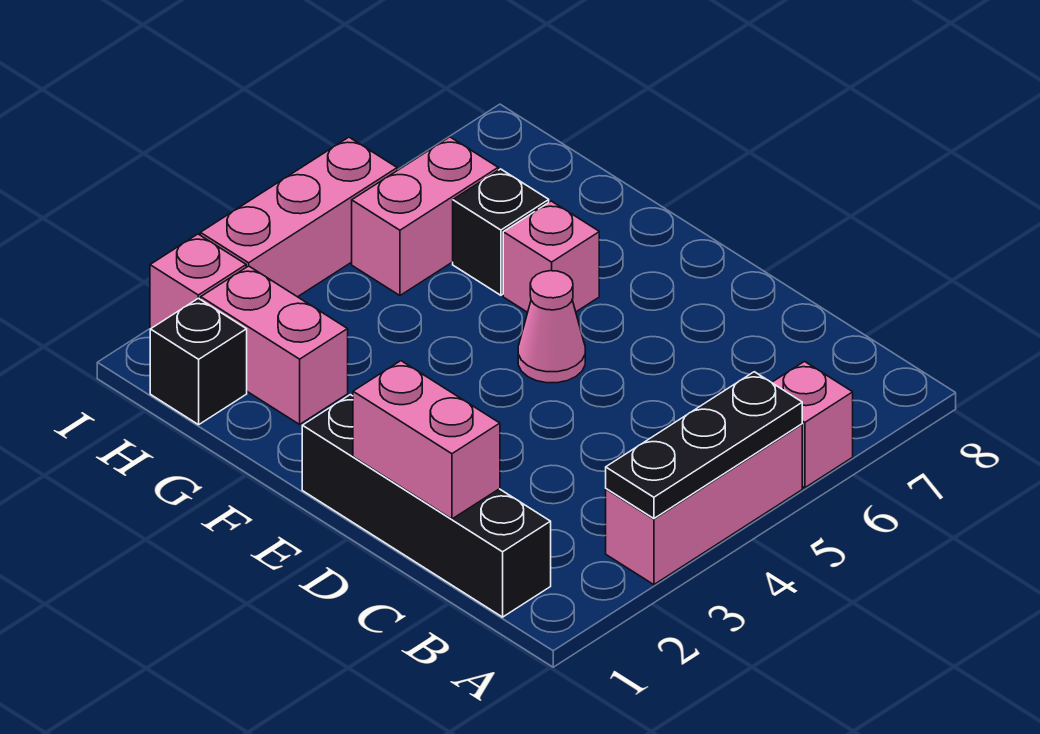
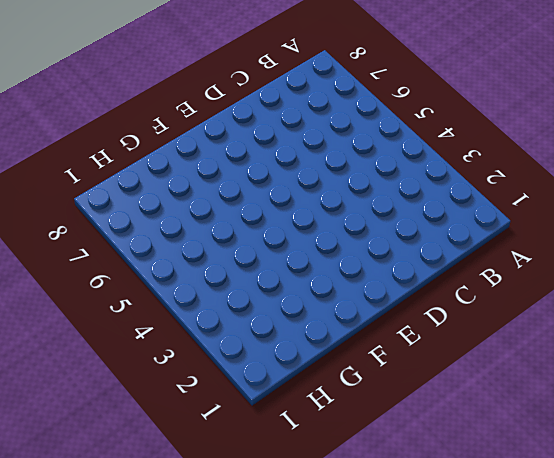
none -> pink 1x3 brick [606,424,802,585]
none -> pink 1x1 brick [772,362,853,488]
none -> black 1x4 brick [302,395,551,617]

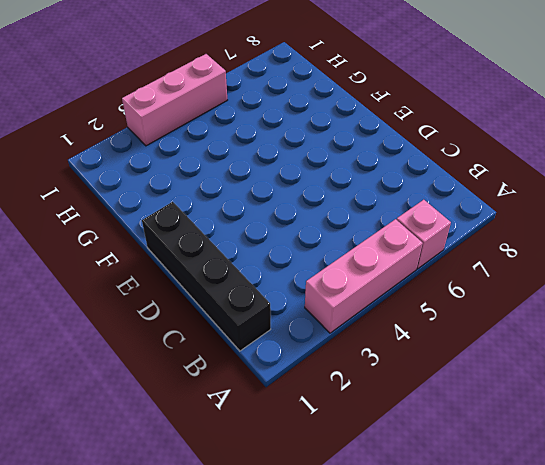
none -> pink 1x1 cone [518,271,585,383]
none -> pink 1x1 brick [503,201,599,312]
none -> pink 1x2 brick [201,266,348,424]

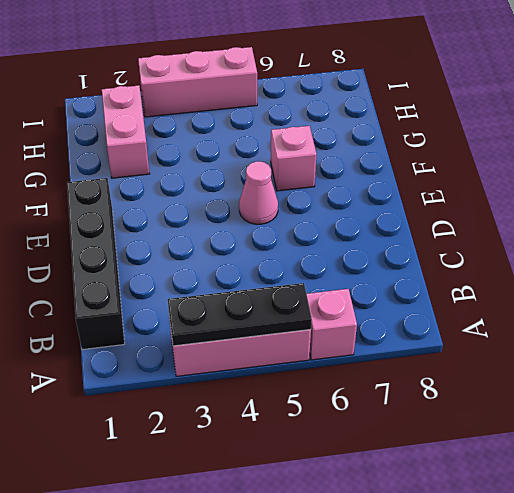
none -> black 1x1 brick [453,169,549,295]
none -> black 1x1 brick [150,298,247,425]
none -> pink 1x2 brick [352,137,498,295]

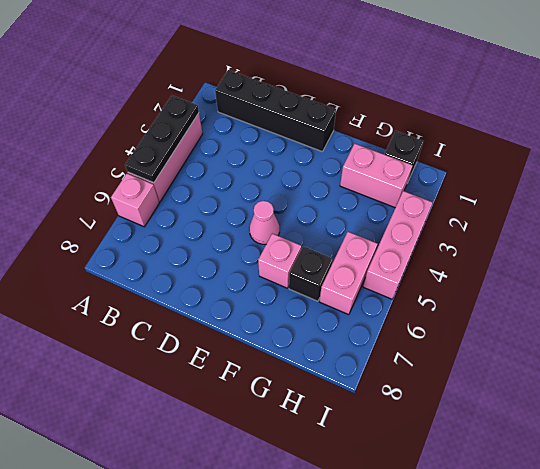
none -> pink 1x1 brick [150,234,246,329]
none -> pink 1x2 brick [353,361,500,519]

